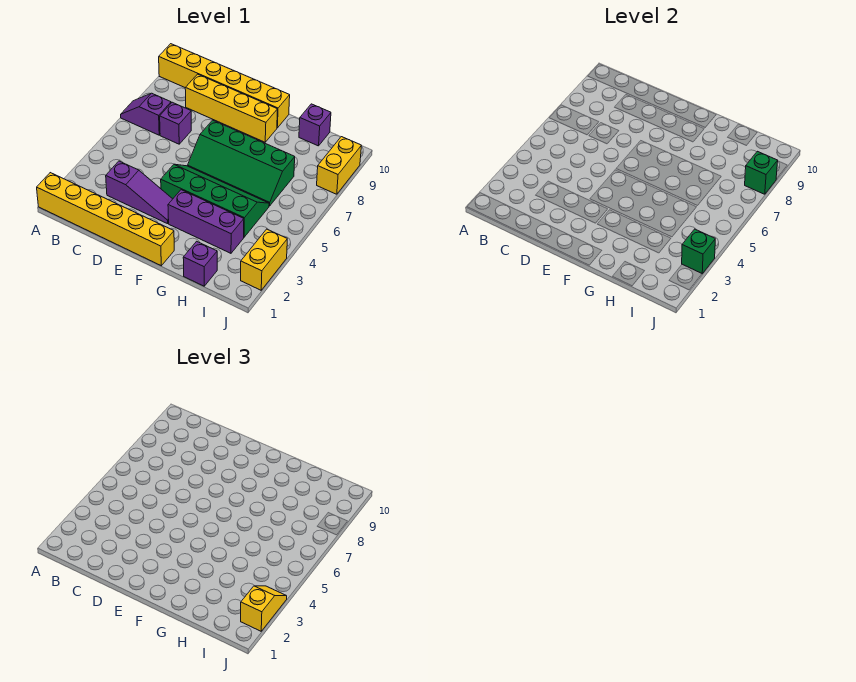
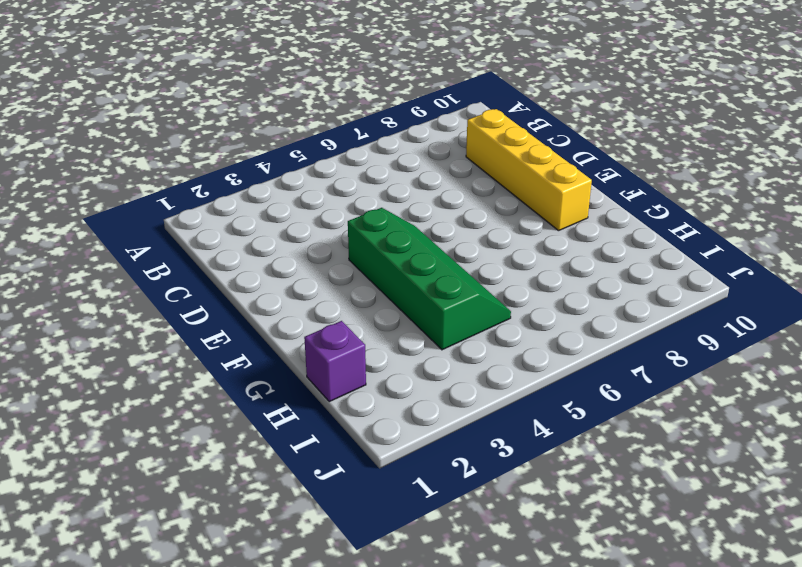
none -> yellow 1x6 brick [37,173,174,266]
none -> purple 1x2 slope [121,93,171,135]
none -> yellow 1x6 brick [159,44,290,128]

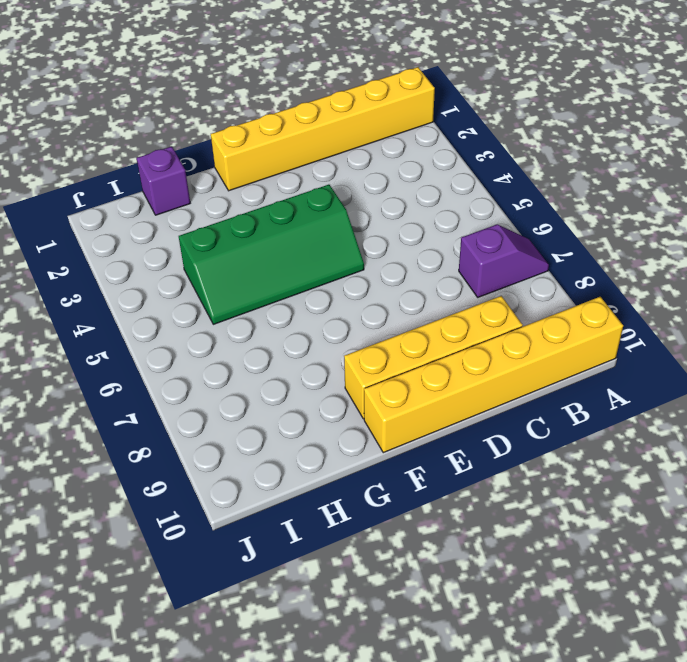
none -> purple 1x3 slope [106,161,172,224]
none -> purple 1x1 brick [160,102,191,144]
none -> green 2x4 slope [188,120,295,206]

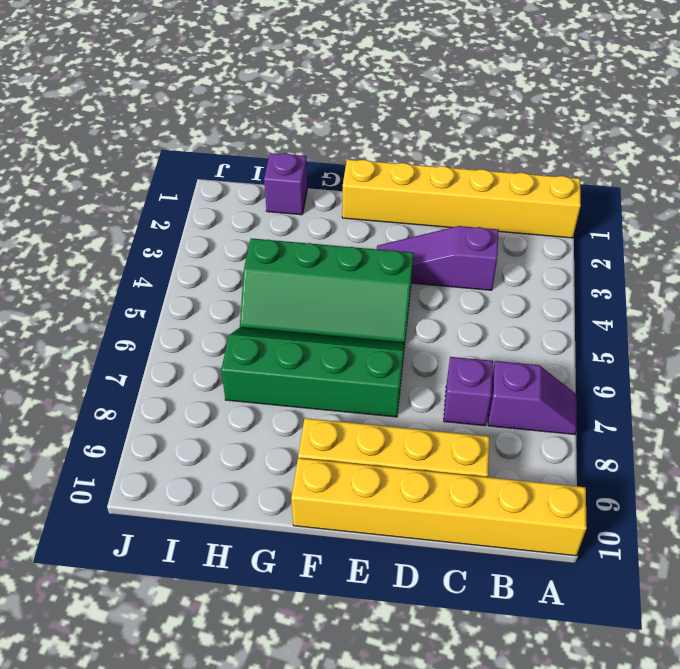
none -> purple 1x3 brick [168,190,244,253]
none -> purple 1x1 brick [299,104,331,146]
none -> yellow 1x2 brick [241,229,287,290]

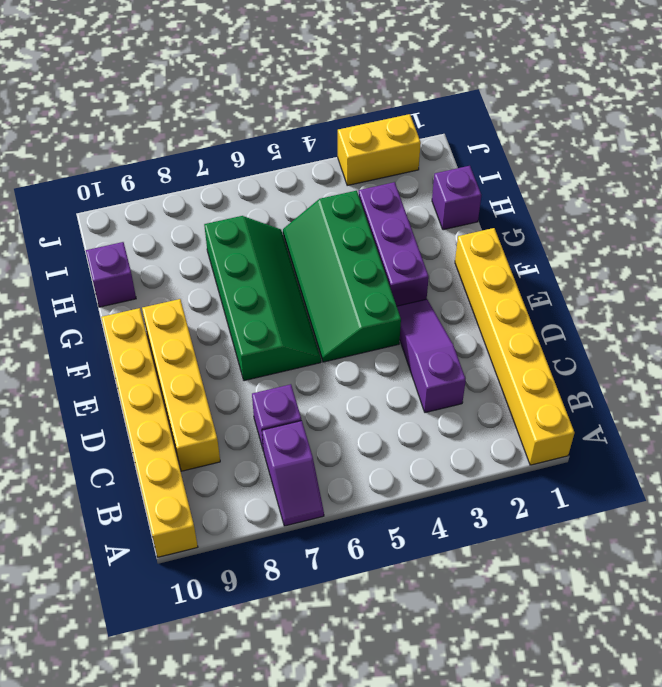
none -> yellow 1x2 brick [317,137,361,194]
none -> green 1x1 brick [682,229,715,274]
none -> green 1x1 brick [745,151,778,194]

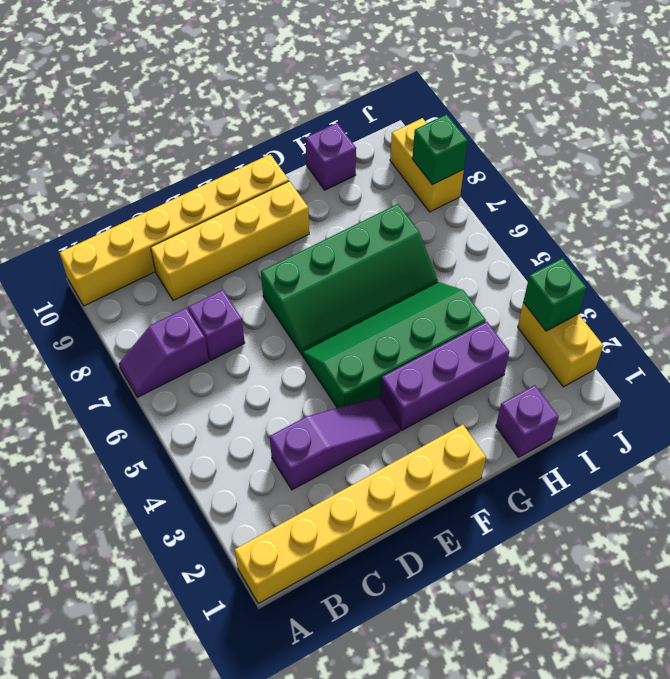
none -> yellow 1x2 slope [241,586,287,631]

